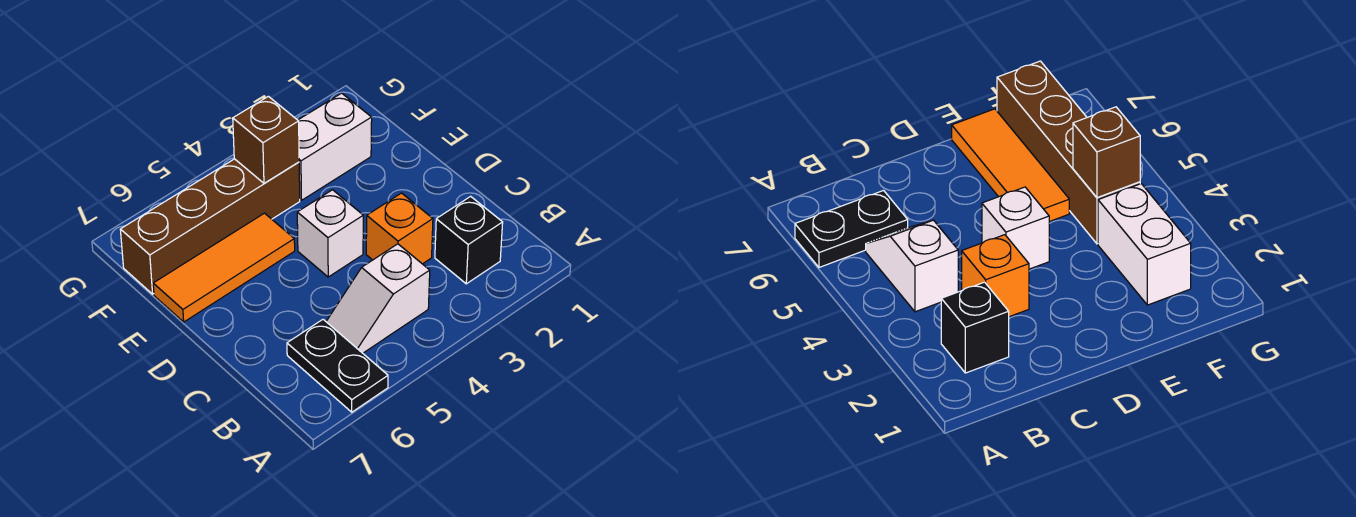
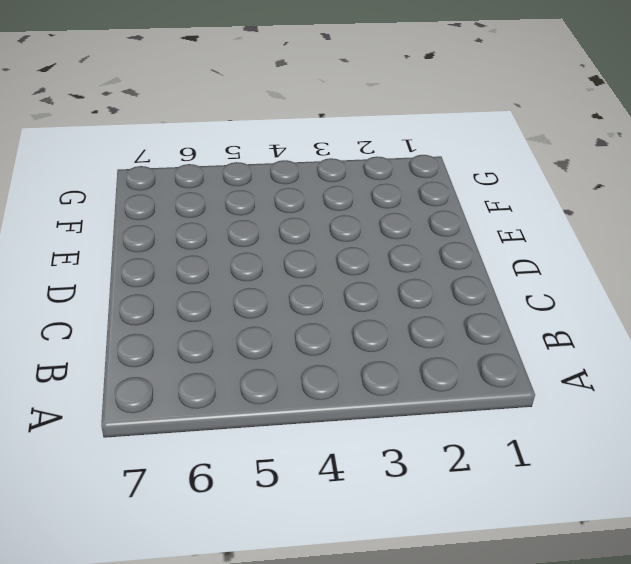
none -> black 1x2 plate [287,320,388,412]
none -> black 1x1 brick [435,196,503,284]

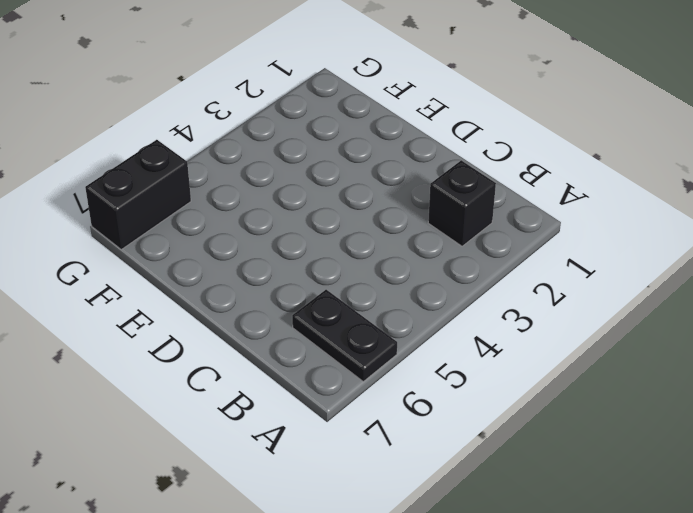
black 1x2 brick [85,140,191,249] -> none
none -> white 1x2 slope [326,244,430,353]
none -> orange 1x1 brick [366,193,433,264]

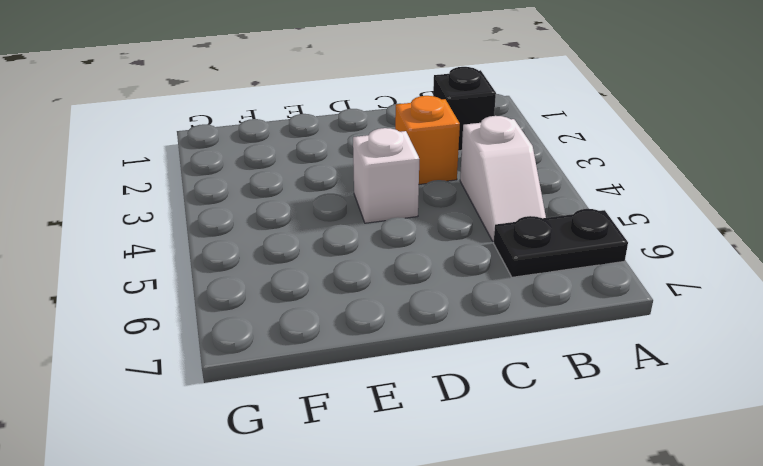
none -> orange 1x3 tile [153,213,295,322]
none -> white 1x2 brick [298,93,372,200]

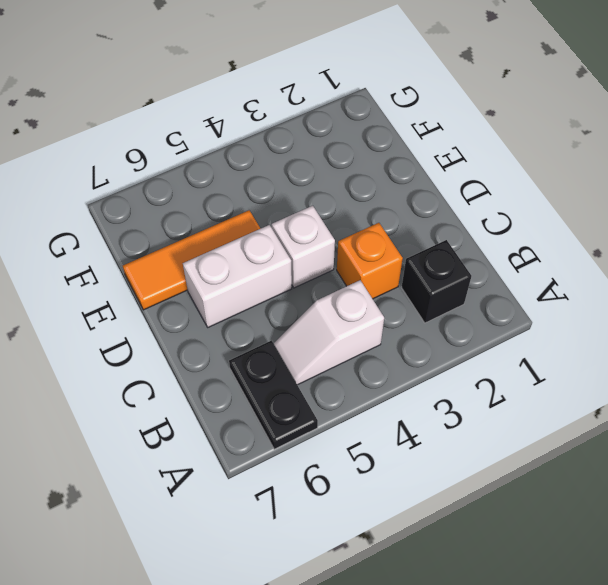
white 1x2 brick [183,225,292,327] -> white 1x2 brick moved to [298,93,372,200]
none -> brown 1x4 brick [120,159,300,294]
none -> brown 1x1 brick [233,96,299,183]

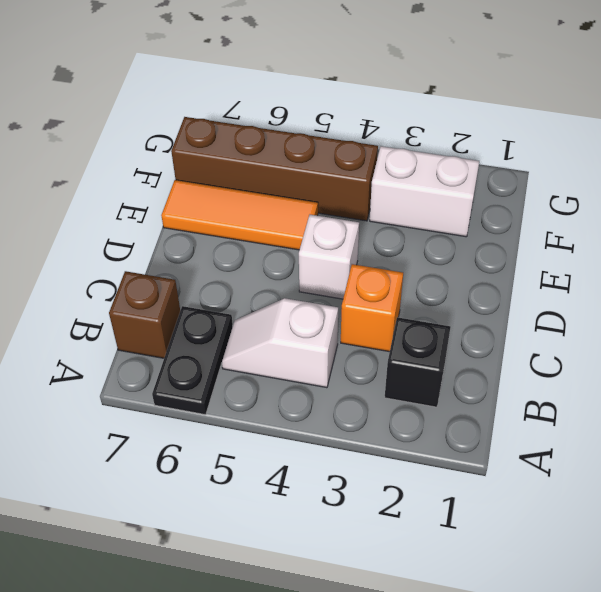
brown 1x1 brick [109,271,180,358] -> brown 1x1 brick moved to [233,96,299,183]

